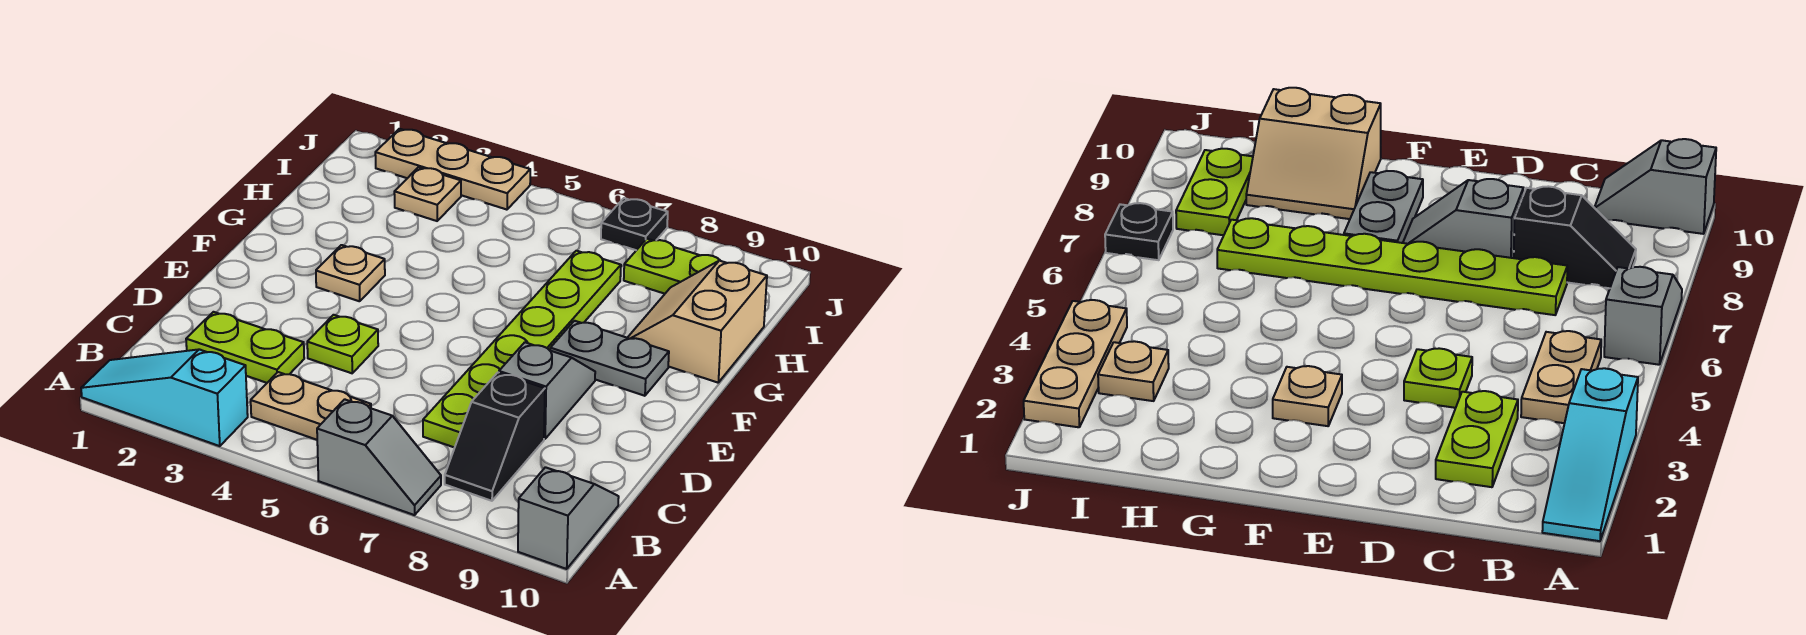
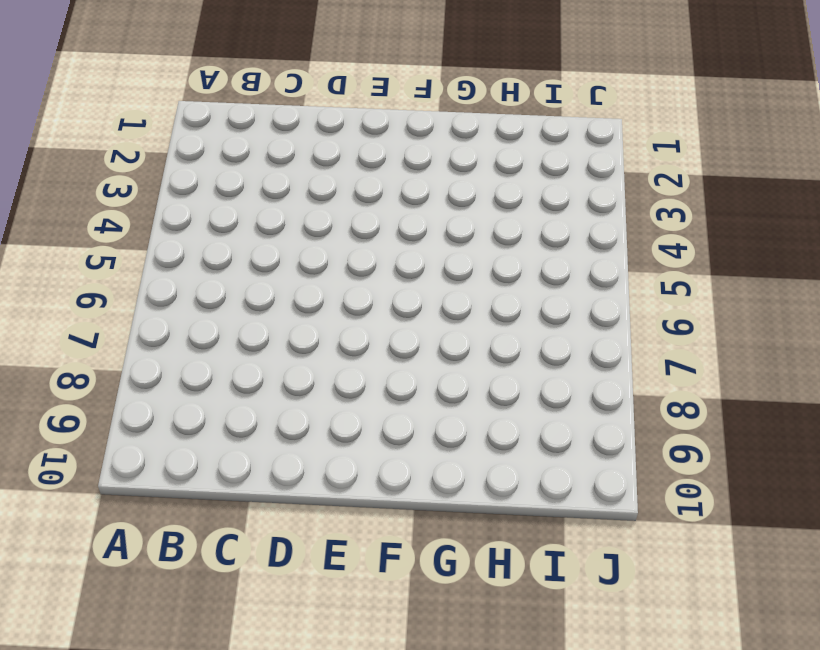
none -> cyan 1x3 slope [81,349,248,446]
none -> grey 1x2 slope [317,399,441,515]
none -> grey 1x2 slope [518,467,619,569]

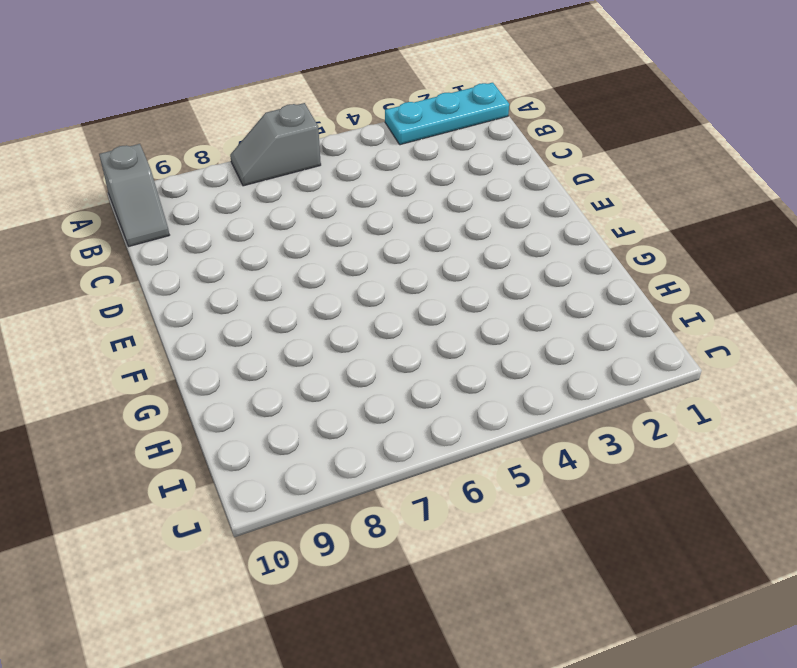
cyan 1x3 plate [385,83,509,145] -> cyan 1x3 slope [81,349,248,446]
none -> tan 1x2 plate [251,372,371,440]
none -> black 1x2 slope [445,373,545,501]
none -> lime 1x2 plate [186,312,304,383]

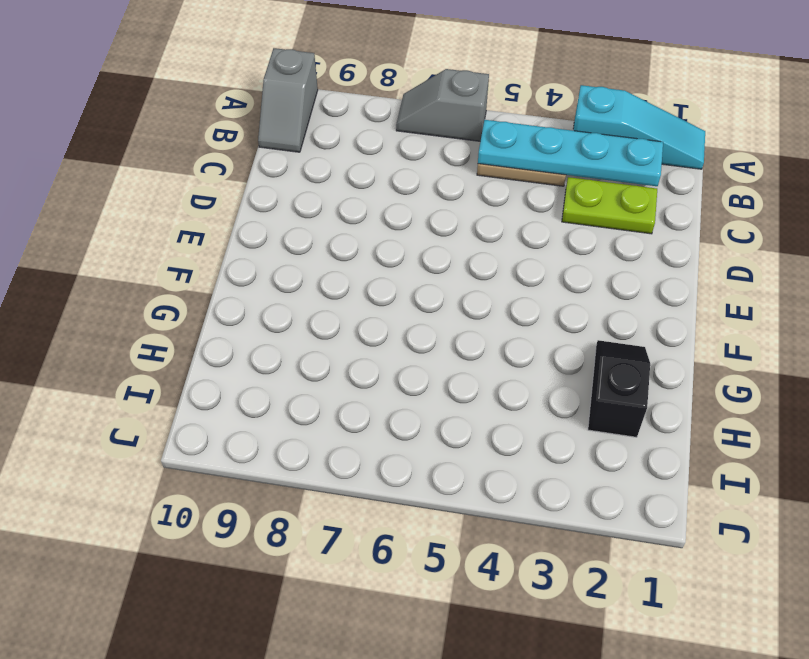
cyan 1x4 plate [478,120,663,186] -> none
black 1x2 slope [588,340,650,437] -> black 1x2 slope moved to [445,373,545,501]
none -> lime 1x6 plate [423,251,621,448]
none -> lime 1x1 plate [307,315,378,373]
none -> grey 1x2 slope [499,342,595,439]

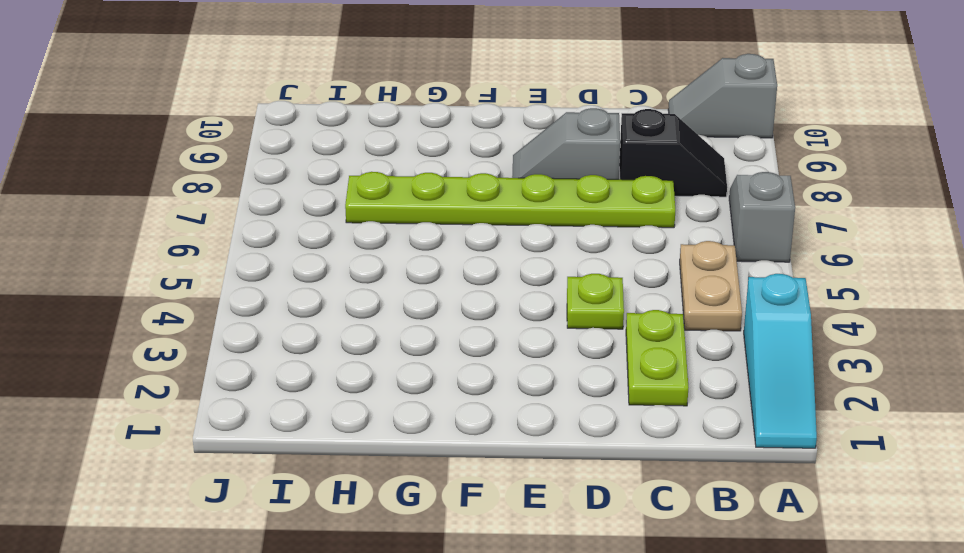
none -> tan 1x1 plate [316,245,385,301]
none -> grey 1x2 plate [550,321,669,396]
none -> tan 2x2 slope [628,261,767,383]

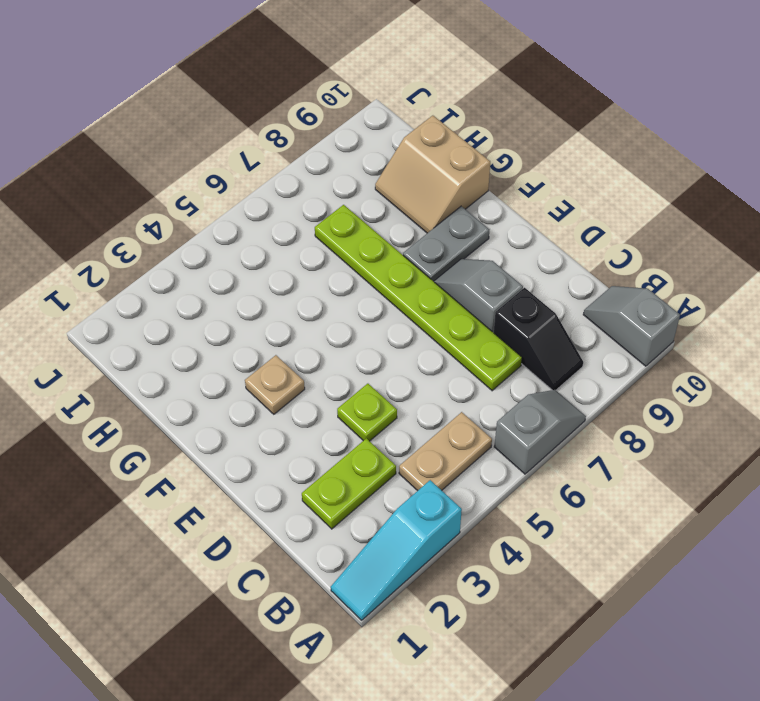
none -> tan 1x1 plate [394,167,461,221]
none -> lime 1x2 plate [624,239,720,294]
none -> tan 1x3 plate [375,129,530,210]

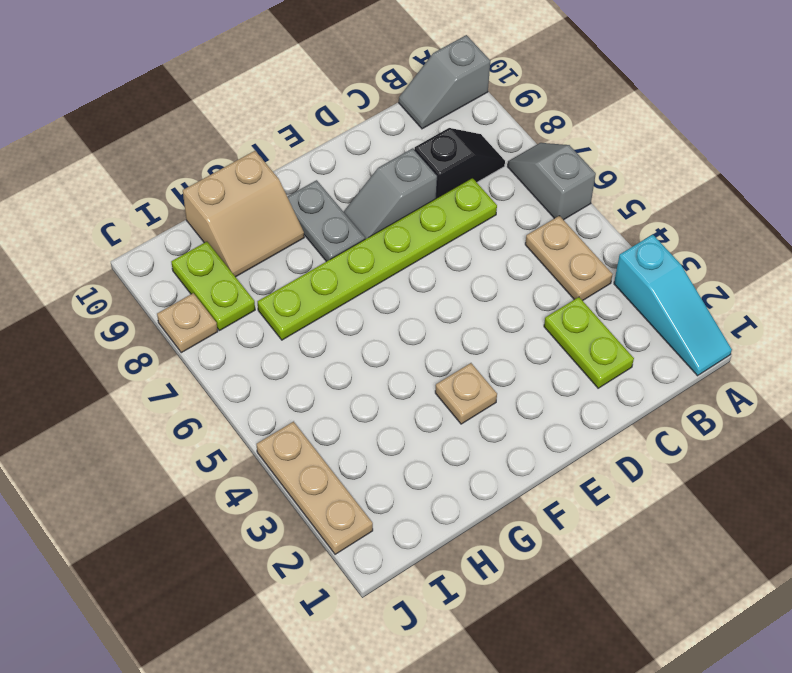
tan 1x1 plate [157,293,218,353] -> tan 1x1 plate moved to [394,167,461,221]
none -> lime 1x1 plate [307,315,378,373]
none -> black 1x1 plate [601,198,668,250]

